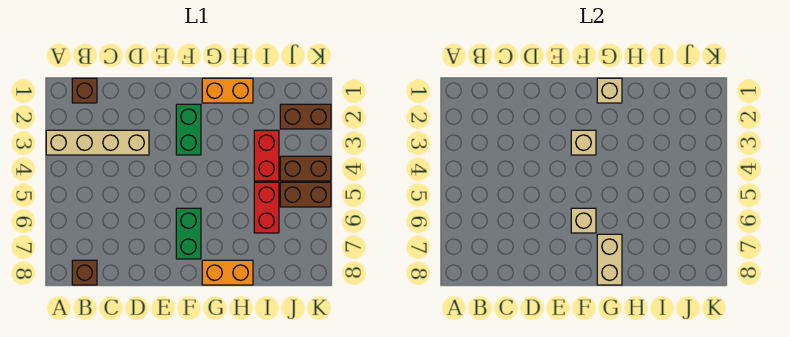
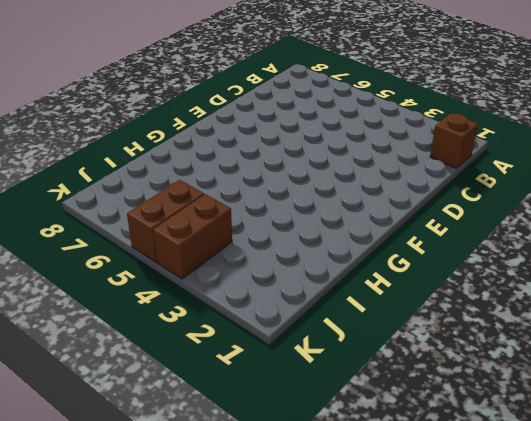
none -> tan 1x4 brick [46,130,149,155]
none -> brown 1x1 brick [72,260,97,285]
none -> green 1x2 brick [176,104,201,155]

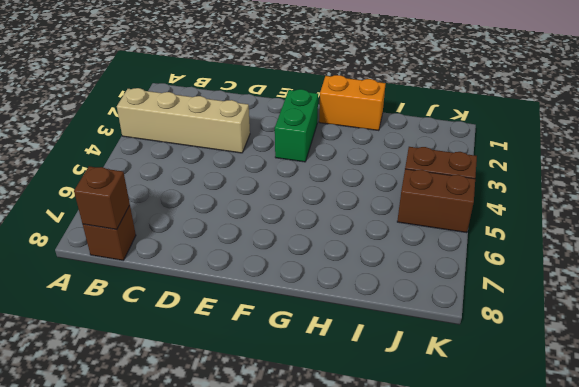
brown 1x1 brick [74,166,130,230] -> brown 1x1 brick moved to [72,78,97,103]
none -> green 1x2 brick [176,208,201,259]
none -> orange 1x2 brick [202,260,253,285]
none -> red 1x2 brick [254,130,279,181]

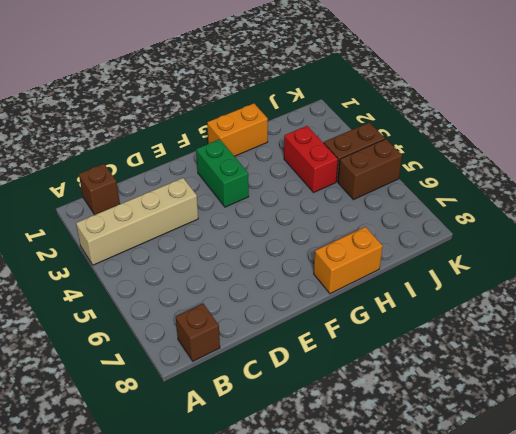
none -> green 1x2 brick [176,208,201,259]
none -> red 1x2 brick [254,182,279,233]
none -> brown 1x2 brick [280,104,331,129]

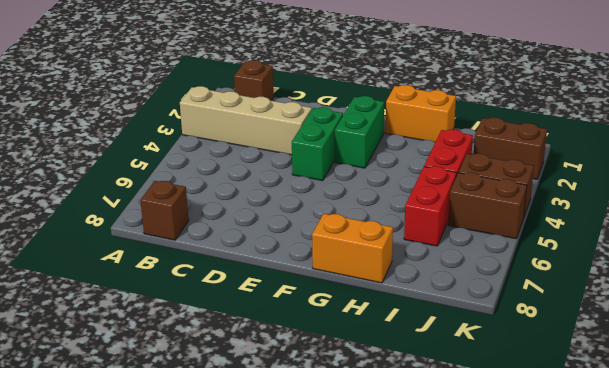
green 1x2 brick [292,107,343,181] -> green 1x2 brick moved to [176,208,201,259]
none -> tan 1x1 brick [571,130,596,155]
none -> tan 1x1 brick [571,208,596,233]
none -> tan 1x1 brick [597,78,622,103]

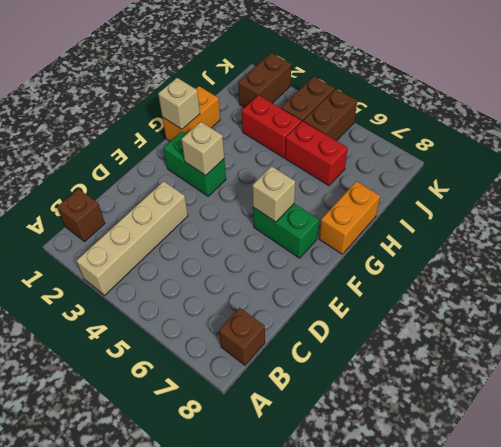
none -> tan 1x2 brick [597,234,622,285]

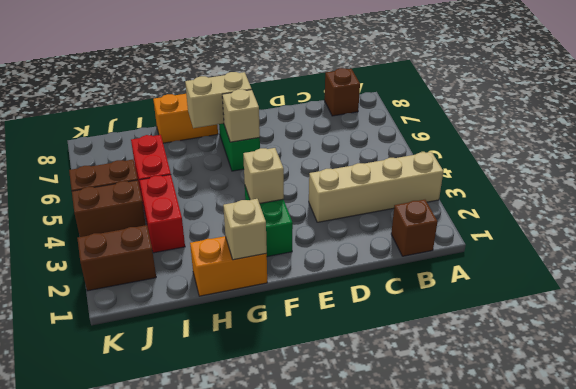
tan 1x2 brick [185,72,252,128] -> tan 1x2 brick turned to [597,234,622,285]

